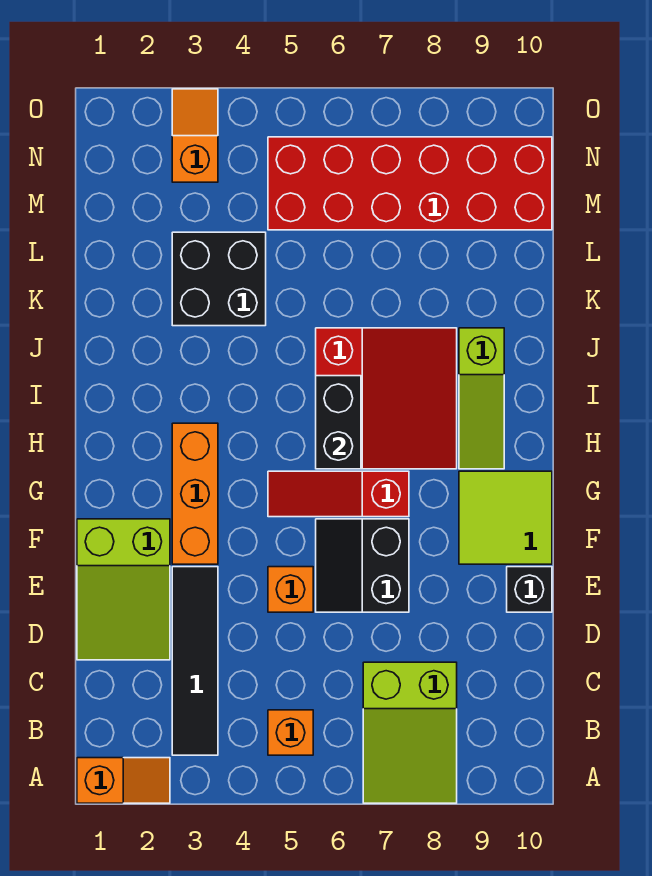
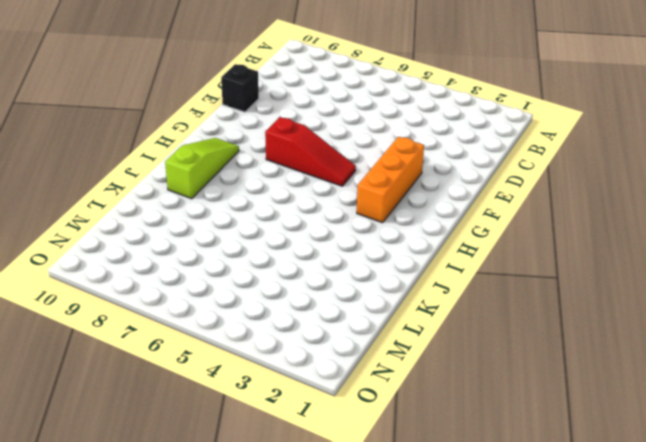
none -> orange 1x2 slope [77,758,170,803]
none -> lime 2x3 slope [363,662,457,803]
none -> black 1x4 tile [172,567,218,755]

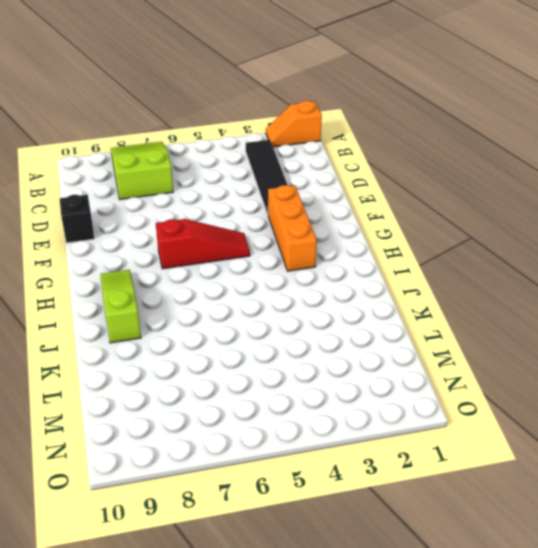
none -> orange 1x1 brick [268,710,313,755]
none -> lime 2x3 slope [77,519,170,660]
none -> orange 1x1 brick [268,567,313,612]

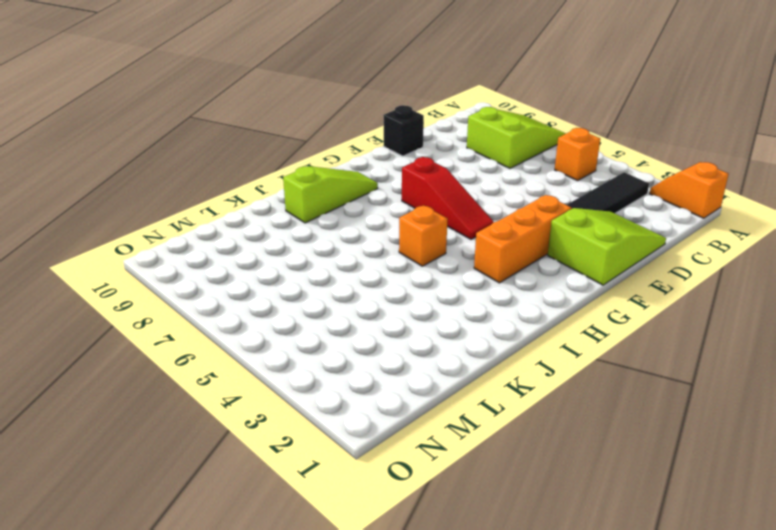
orange 1x1 brick [399,205,448,266] -> orange 1x1 brick moved to [268,567,313,612]
none -> black 2x2 slope [316,519,409,612]
none -> lime 2x2 tile [459,471,552,564]
none -> red 3x3 slope [316,328,457,469]

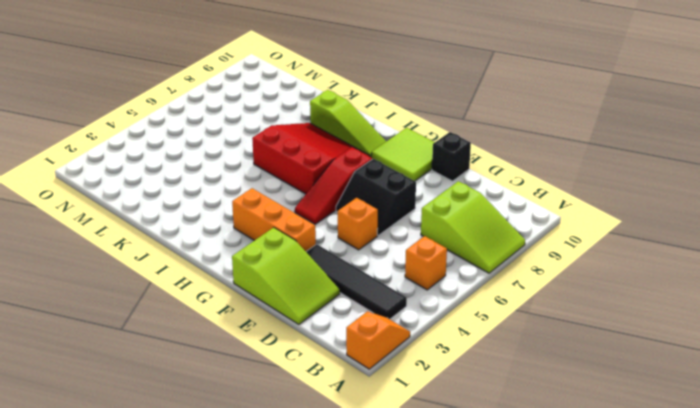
none -> black 2x2 brick [172,232,266,326]
none -> red 2x6 brick [268,137,552,230]
none -> orange 1x2 slope [172,89,218,182]

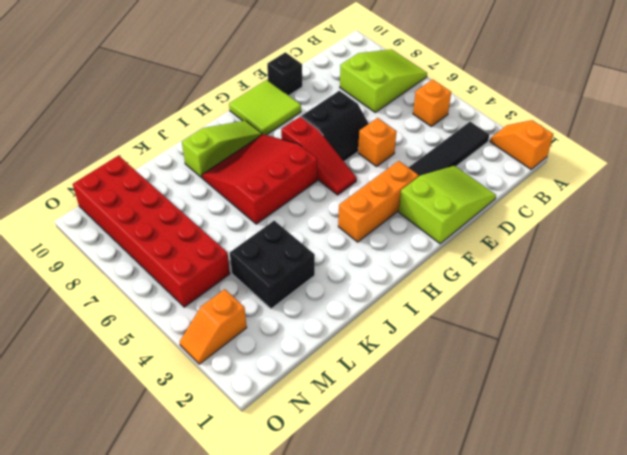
none -> black 1x2 brick [316,376,361,469]

